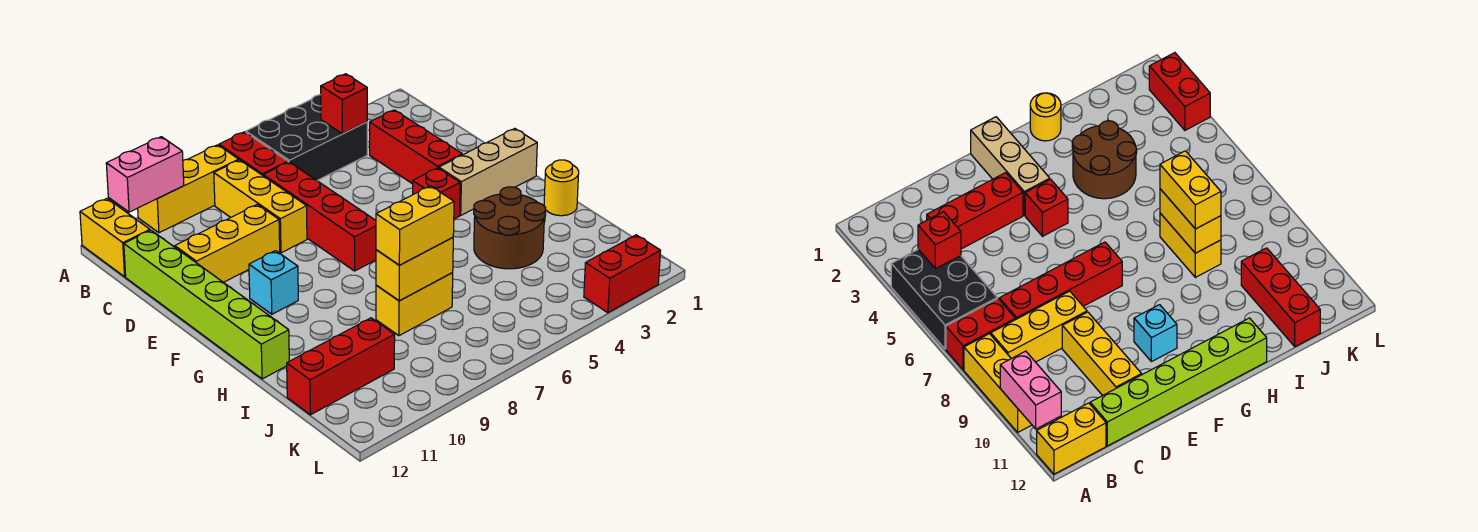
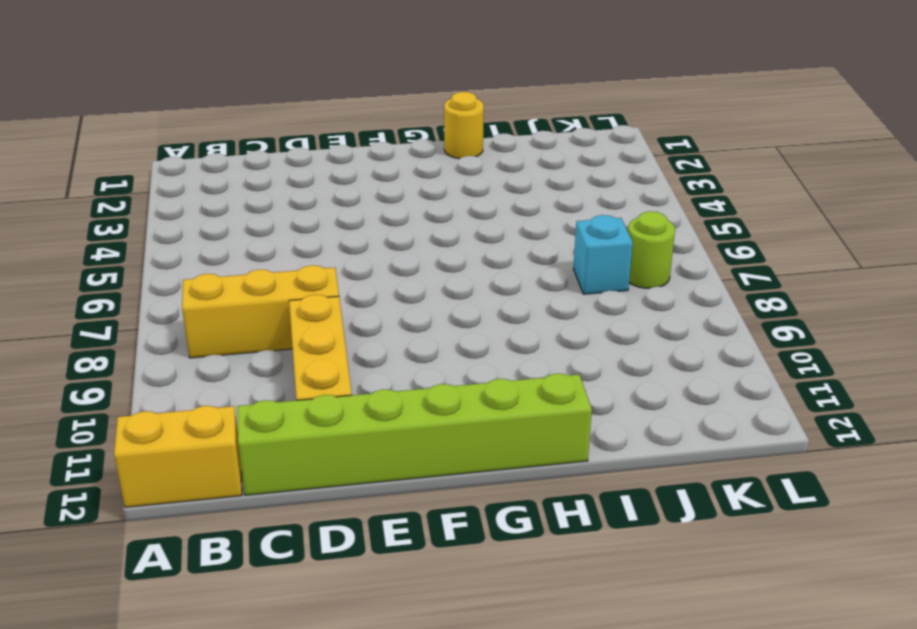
cyan 1x1 brick [573,215,633,294] -> cyan 1x1 brick moved to [249,251,298,314]
lime 1x1 round brick [628,211,675,288] -> none
none -> black 2x3 brick [246,95,367,181]
none -> red 1x2 brick [219,132,288,175]
none -> yellow 1x3 brick [138,145,239,233]

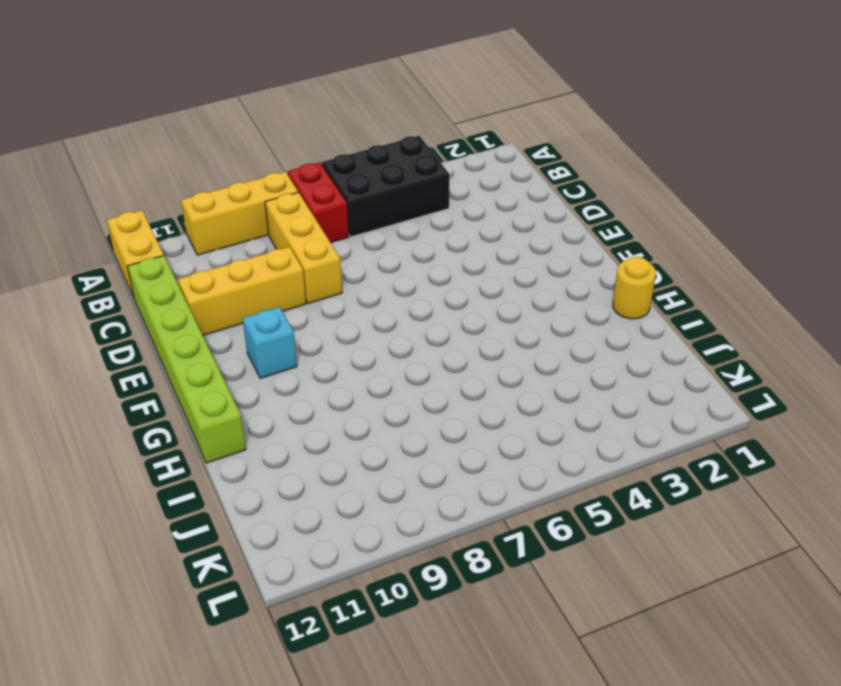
none -> red 1x3 brick [370,110,462,184]
none -> red 1x4 brick [263,162,376,271]
none -> tan 1x3 brick [439,128,537,215]

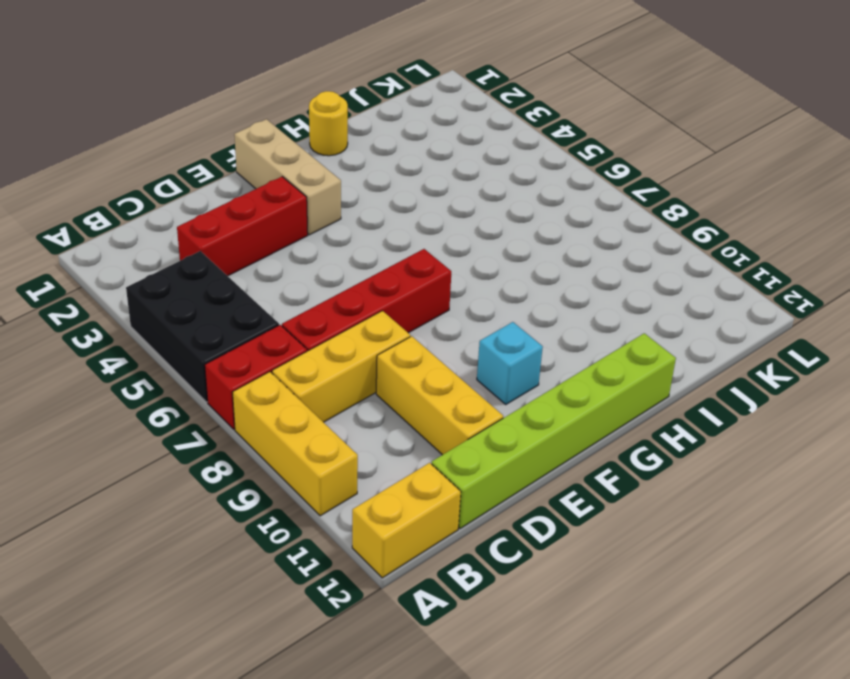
none -> red 1x1 brick [413,168,460,219]
none -> brown 2x2 round brick [474,187,546,269]
none -> yellow 1x2 brick [376,273,453,336]

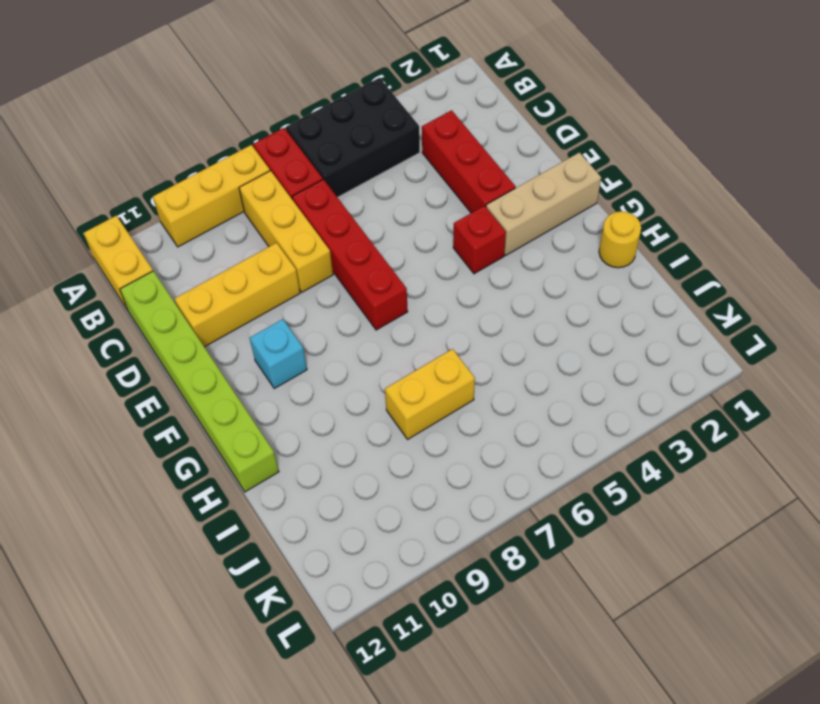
none -> brown 2x2 round brick [474,187,546,269]
none -> red 1x3 brick [287,318,395,415]
none -> red 1x2 brick [584,235,661,313]

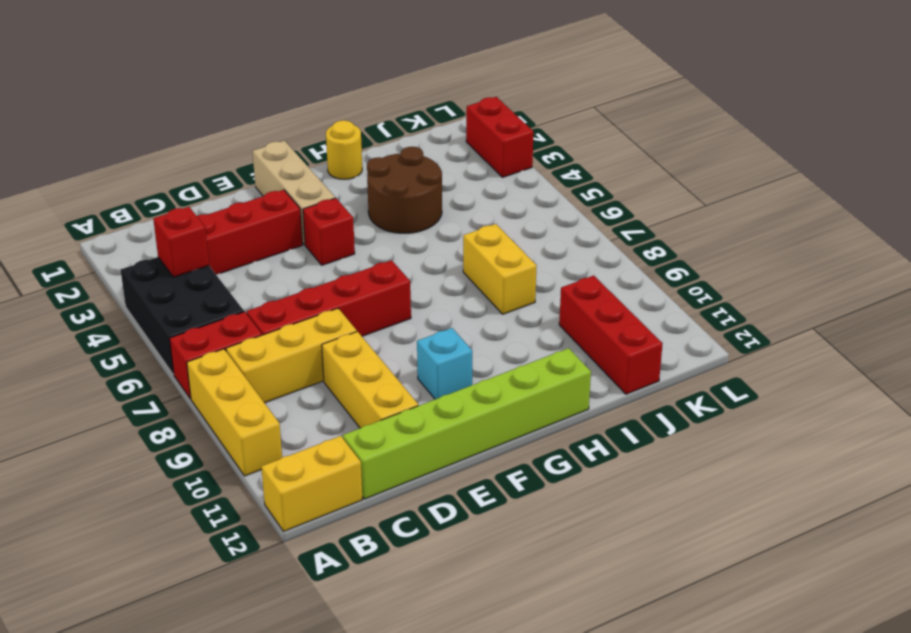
none -> pink 1x2 brick [106,137,184,212]
none -> yellow 1x2 brick [376,238,453,301]
none -> yellow 1x2 brick [376,186,454,265]

